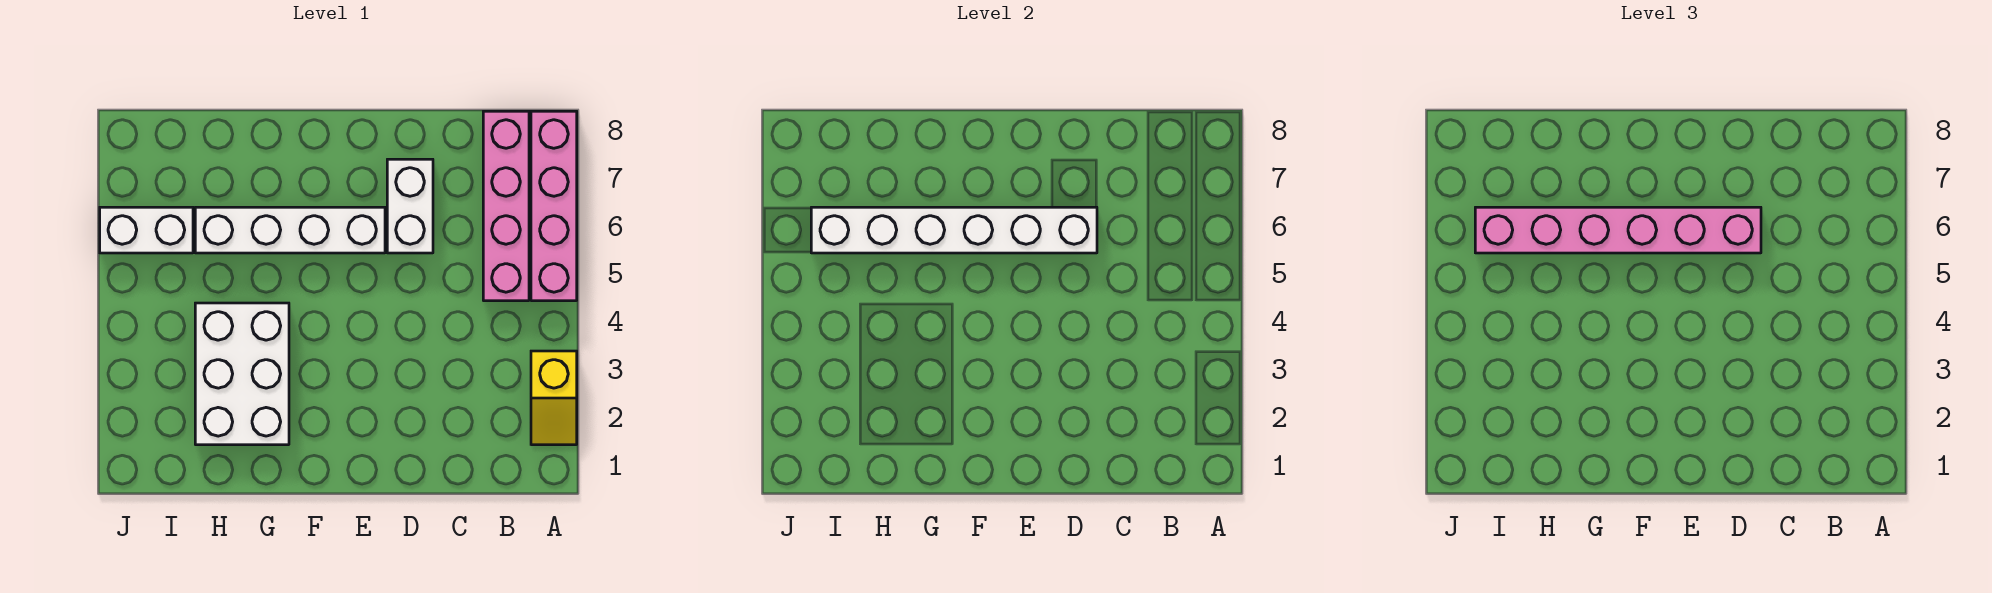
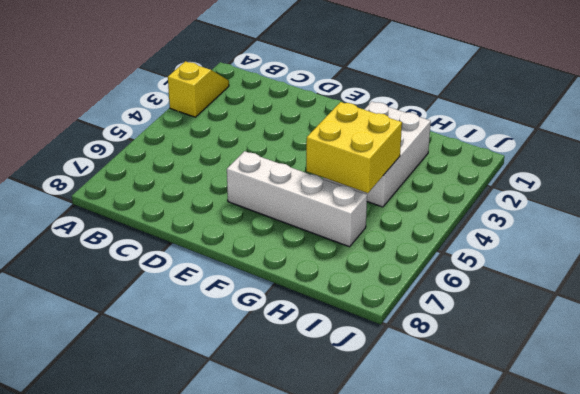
yellow 2x2 brick [306,102,402,193] -> none
none -> pink 1x4 brick [531,111,577,301]
none -> pink 1x4 brick [483,111,529,301]

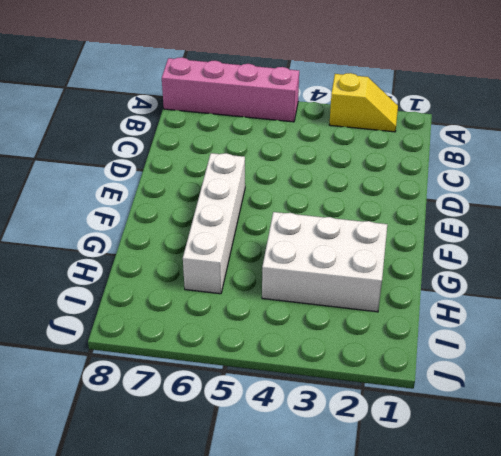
none -> pink 1x4 brick [483,111,529,301]
none -> white 1x2 brick [387,159,433,253]

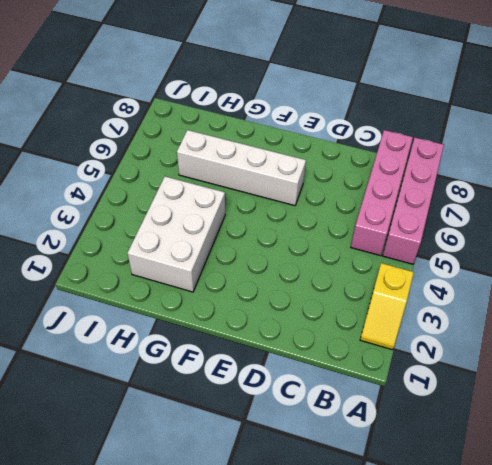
none -> white 1x2 brick [387,159,433,253]
none -> white 1x2 brick [100,207,193,253]

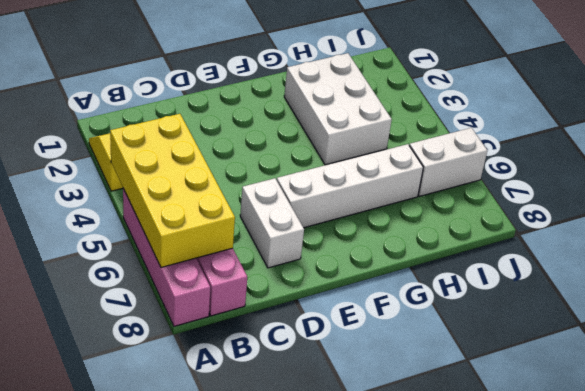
yellow 2x4 brick [110,114,235,267] -> none
none -> white 1x6 brick [811,207,1097,253]
none -> pink 1x6 brick [1475,207,1761,253]

